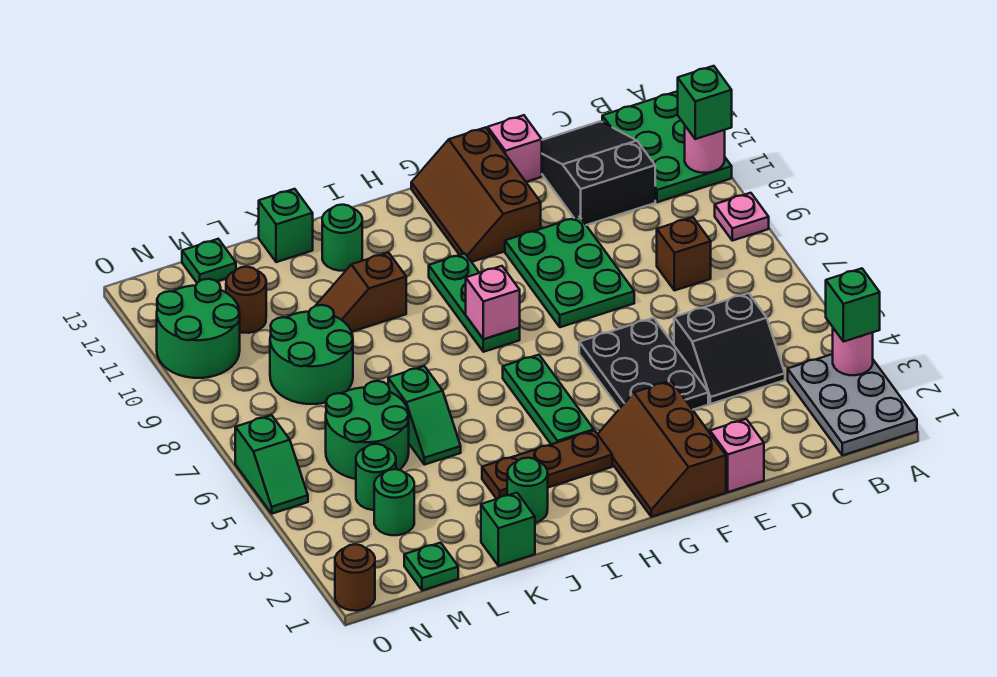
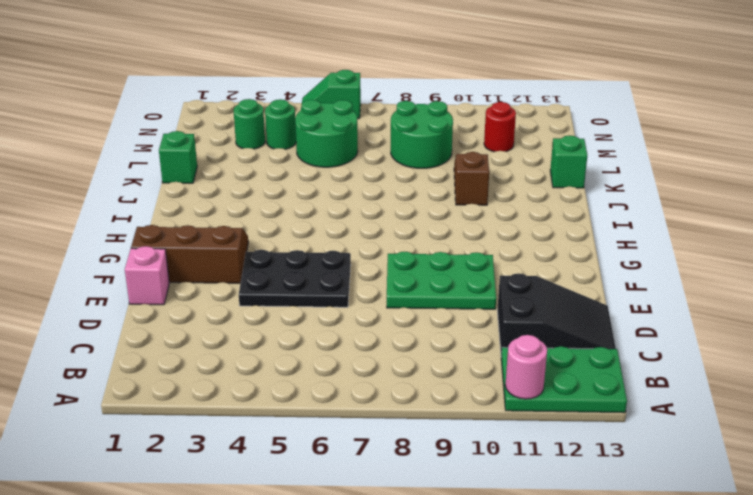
red 1x1 round brick [484,102,516,152] -> brown 1x1 round brick [226,267,266,333]
none -> grey 2x3 plate [788,354,917,455]
none -> pink 1x1 plate [715,193,769,241]
none -> black 2x2 slope [674,293,785,404]
none -> brown 1x1 brick [657,217,711,291]

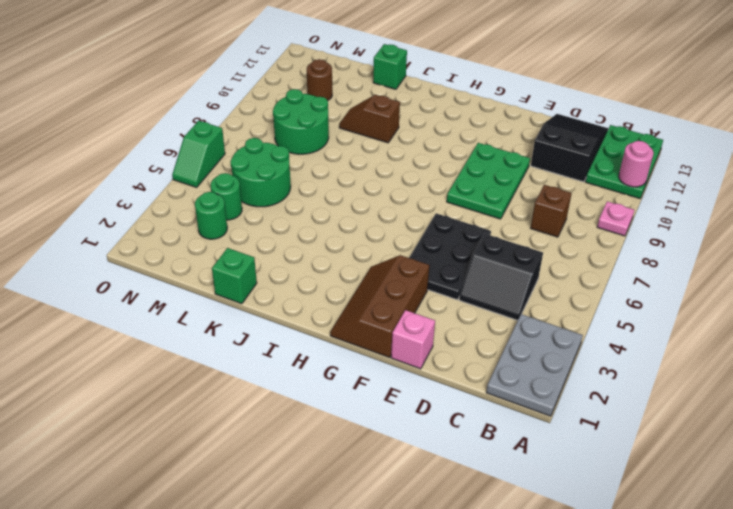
none -> pink 1x1 brick [488,115,542,182]
none -> brown 2x3 slope [411,127,541,262]
none -> brown 1x3 plate [482,431,612,499]
none -> green 1x3 plate [503,355,594,444]

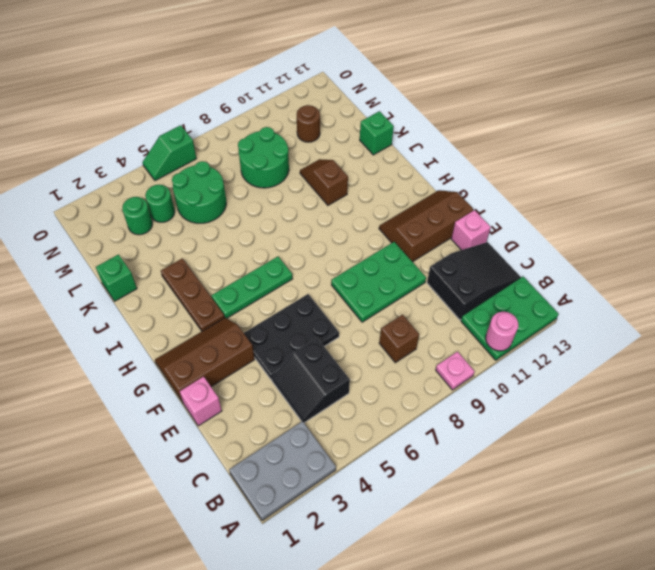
none -> green 1x3 plate [429,253,520,352]
none -> green 1x1 round brick [507,458,548,523]
none -> green 1x1 round brick [322,205,362,271]
none -> green 1x2 slope [388,366,461,465]

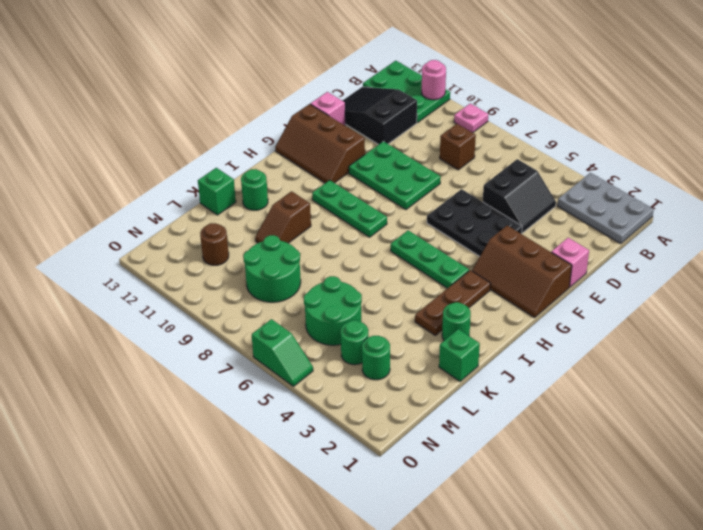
none -> green 1x2 slope [388,366,461,465]
none -> green 1x1 plate [404,543,458,590]
none -> green 1x1 plate [182,239,236,283]
none -> green 2x2 round brick [157,279,240,378]

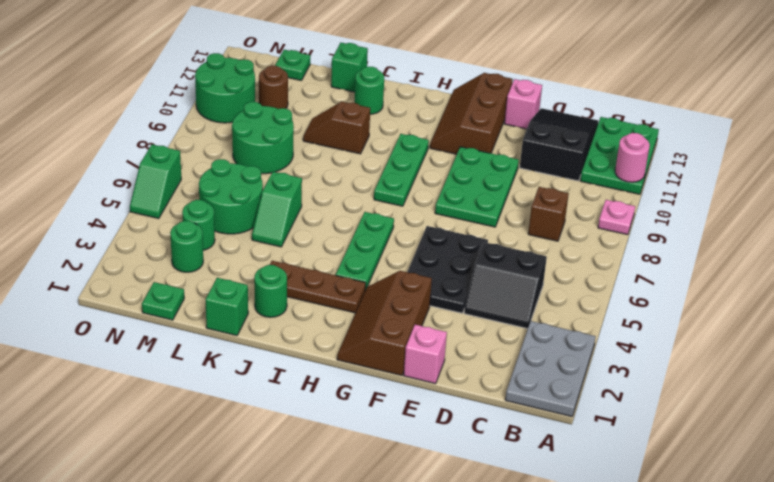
none -> brown 1x1 round brick [335,544,375,611]
none -> pink 1x1 round brick [833,328,873,375]
none -> pink 1x1 brick [466,266,520,339]
none -> green 1x1 brick [826,268,880,342]

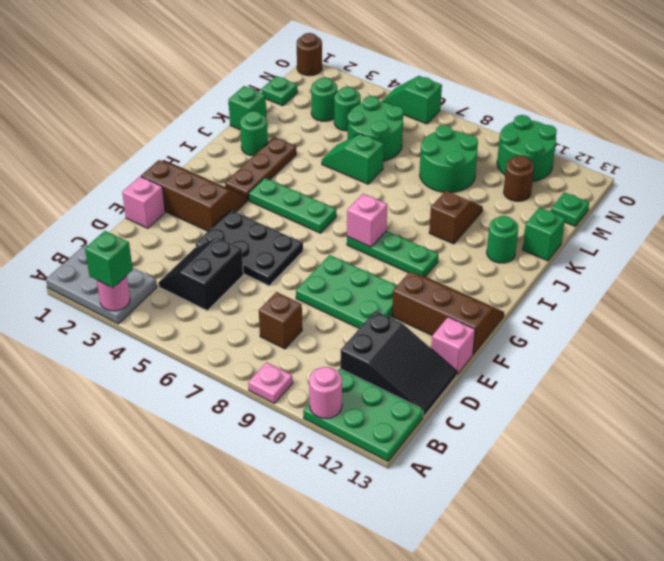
none -> green 1x1 brick [678,66,732,139]

